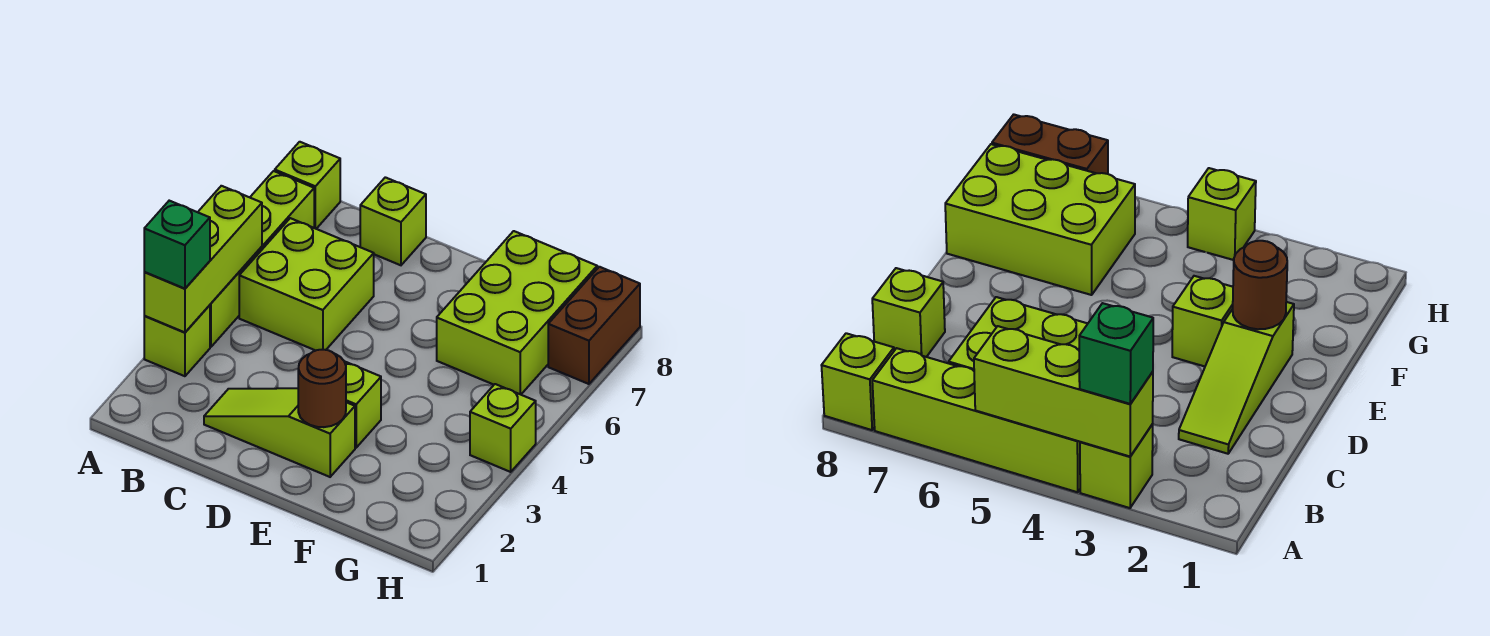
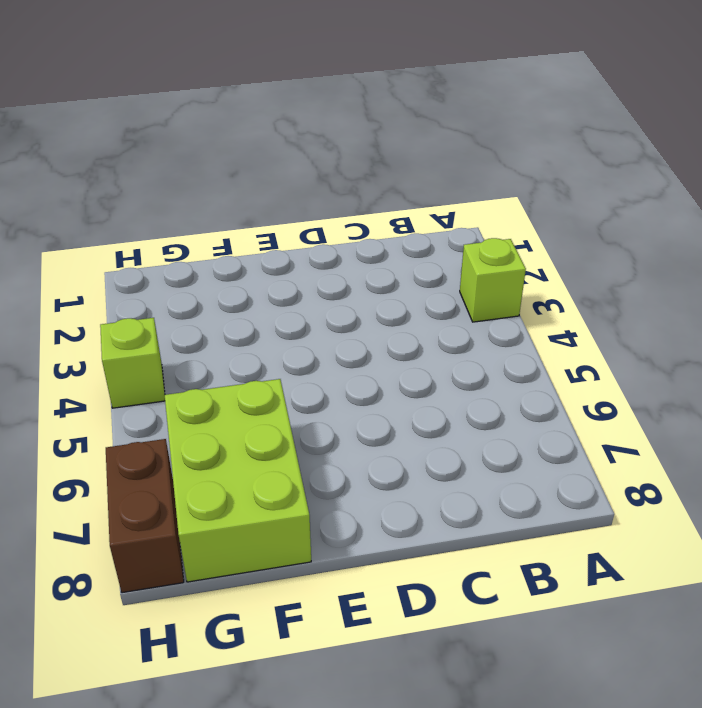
none -> lime 1x4 brick [210,171,314,347]
none -> lime 1x1 brick [275,142,340,229]
none -> lime 2x2 brick [239,218,374,351]

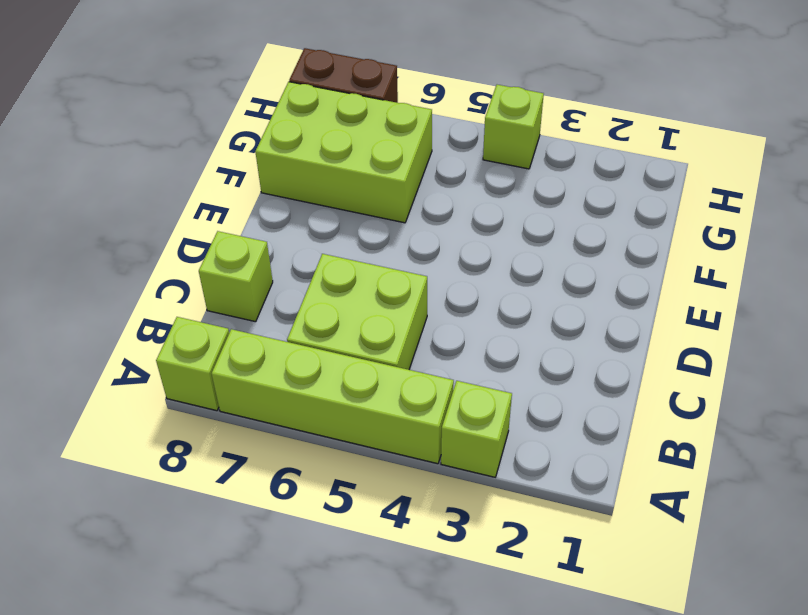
none -> lime 1x3 slope [204,388,355,477]
none -> lime 1x1 brick [344,361,381,448]
none -> lime 1x3 brick [144,186,262,333]

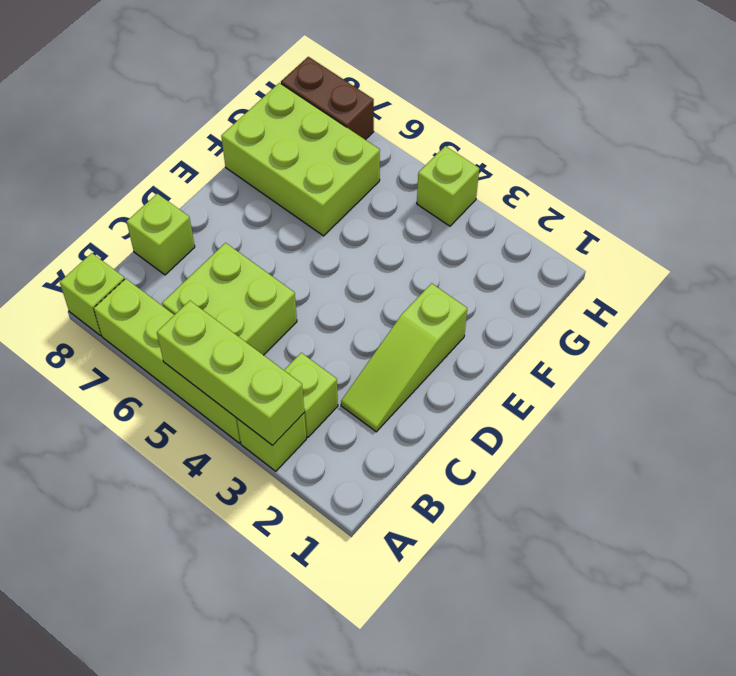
lime 1x1 brick [284,353,338,437] -> lime 1x1 brick moved to [344,361,381,448]
none -> brown 1x1 round brick [298,350,346,427]
none -> green 1x1 brick [144,201,210,289]

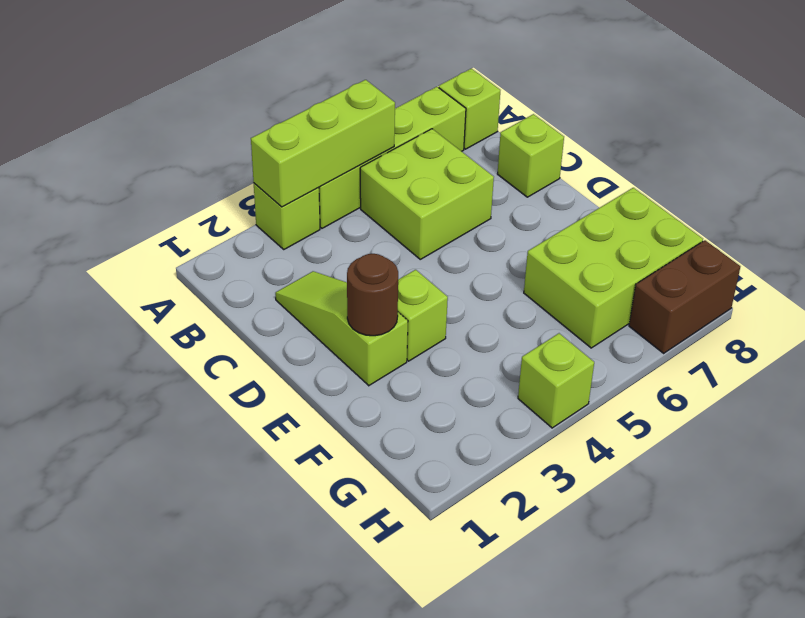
none -> green 1x1 brick [144,201,210,289]

